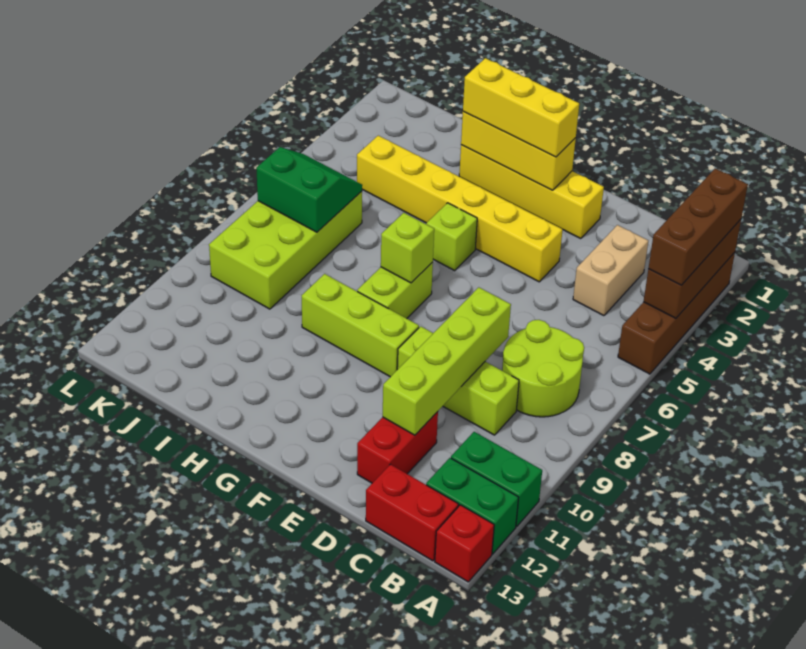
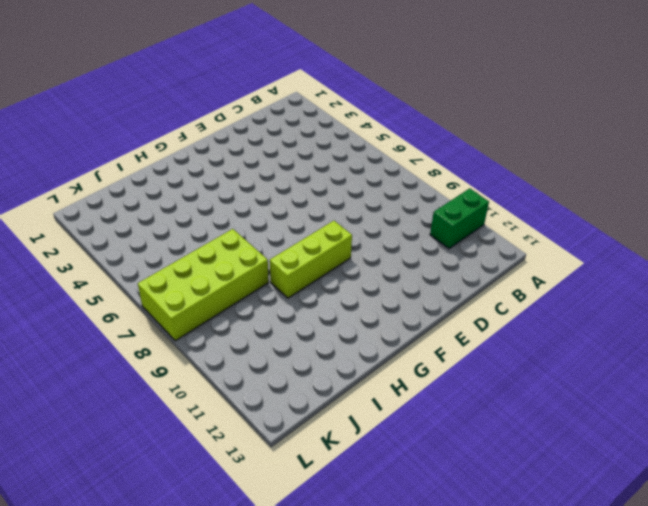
lime 2x4 brick [138,229,269,341] -> lime 2x4 brick turned to [209,191,362,309]
none -> brown 1x4 brick [618,252,735,374]
none -> green 1x2 brick [426,458,519,554]
none -> red 1x1 brick [435,505,494,582]

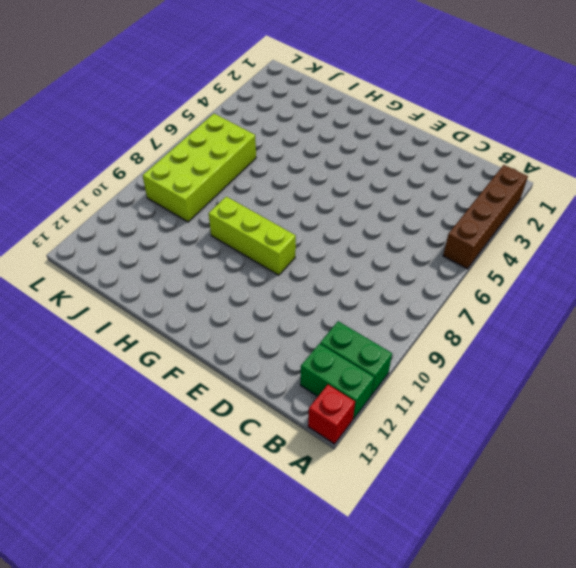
none -> lime 2x2 round brick [502,320,584,417]
none -> red 1x2 brick [366,464,459,561]
none -> tan 1x2 brick [573,225,648,316]

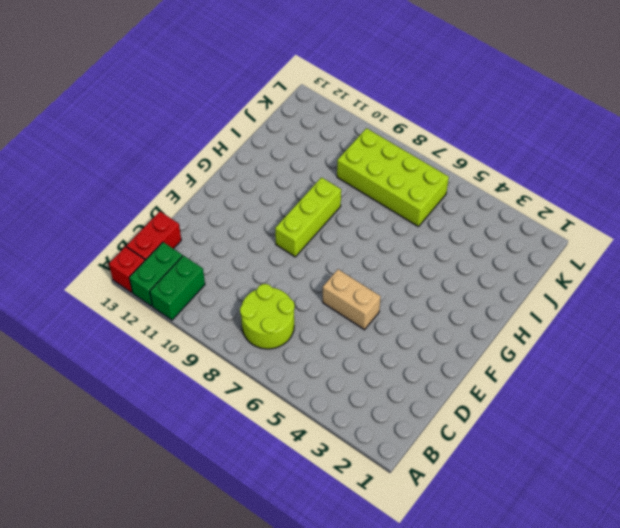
tan 1x2 brick [323,269,381,330] -> tan 1x2 brick moved to [573,225,648,316]
none -> brown 1x4 brick [618,252,735,374]
none -> lime 1x3 brick [397,326,519,435]
none -> red 1x2 brick [357,412,438,483]

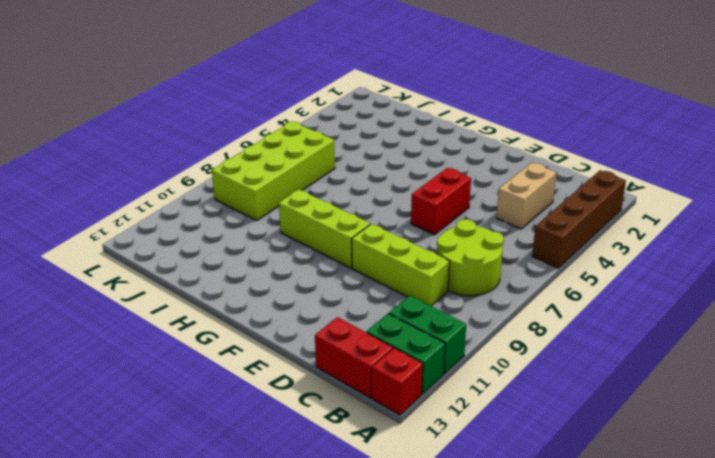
red 1x2 brick [411,168,471,235] -> red 1x2 brick moved to [357,412,438,483]
none -> yellow 1x4 brick [459,145,604,239]
none -> yellow 1x6 brick [357,136,563,282]
none -> lime 1x1 brick [426,203,477,271]

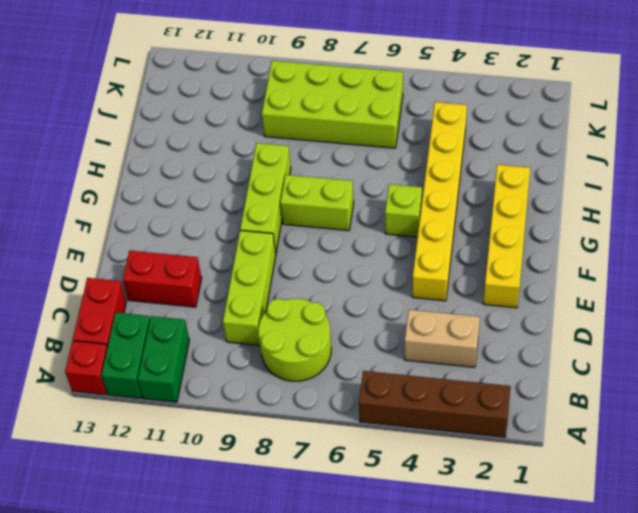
none -> brown 1x3 brick [644,219,741,318]
none -> lime 1x4 brick [383,287,511,435]
none -> yellow 1x3 brick [461,112,576,190]

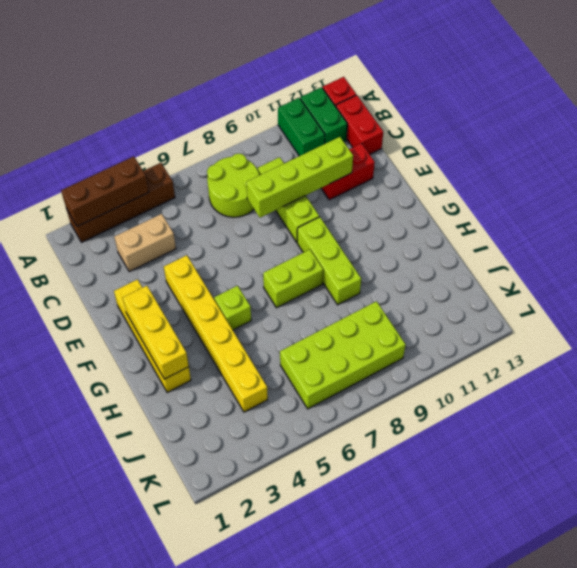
none -> lime 1x1 brick [381,213,434,283]
none -> green 2x2 slope [256,147,362,232]
none -> brown 1x3 brick [648,169,748,285]

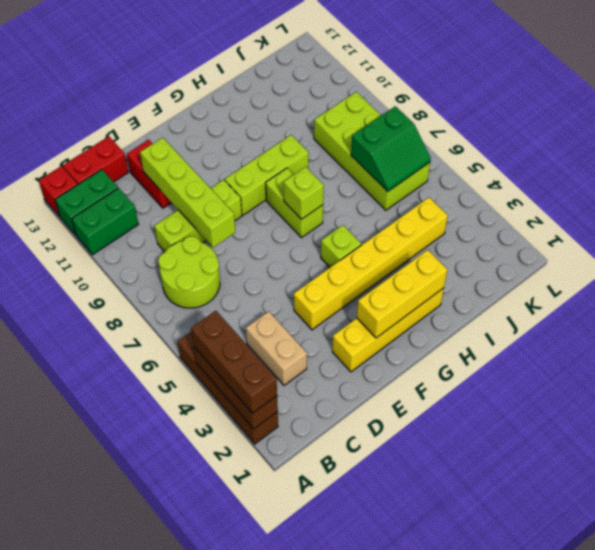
none -> yellow 1x3 brick [463,58,579,157]

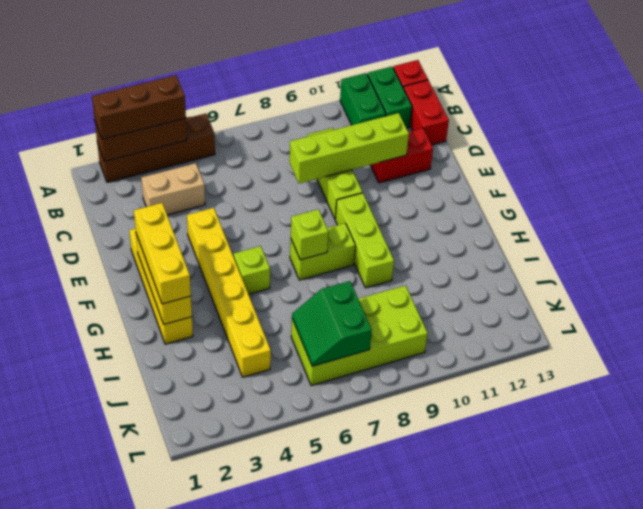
none -> lime 2x2 round brick [502,320,584,417]

